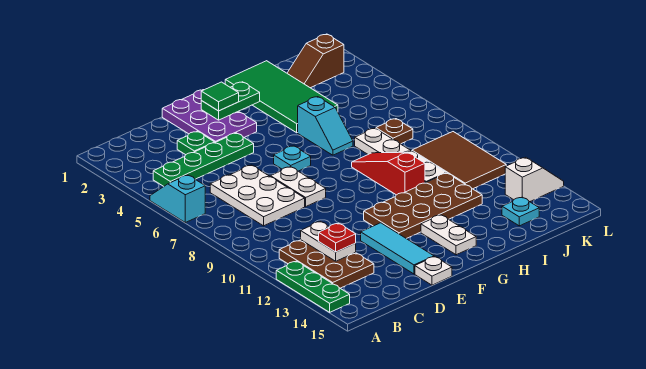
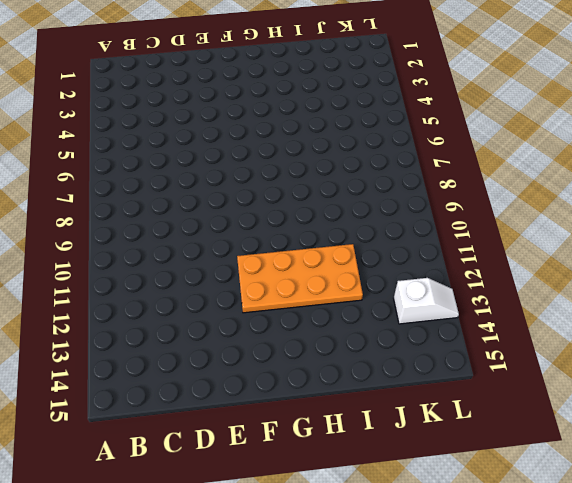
orange 2x4 plate [237,244,363,313] -> brown 2x4 plate [364,173,482,239]
none -> cyan 1x2 slope [150,175,205,223]
none -> green 1x3 plate [276,261,350,312]
none -> green 1x4 plate [153,133,254,187]

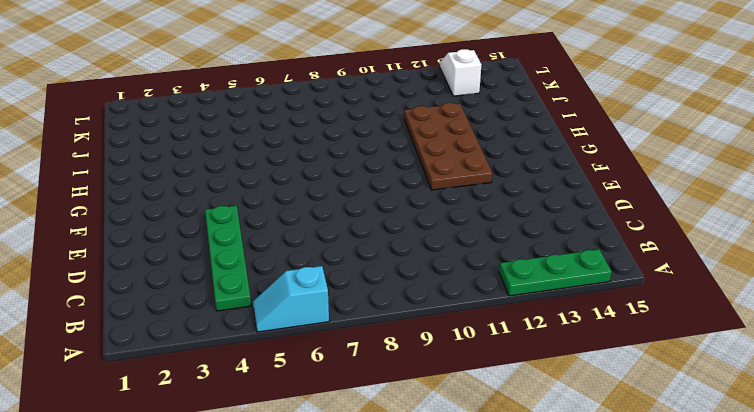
none -> brown 2x3 plate [279,240,374,288]
none -> white 2x3 plate [210,165,305,226]
none -> green 1x1 plate [177,131,215,155]

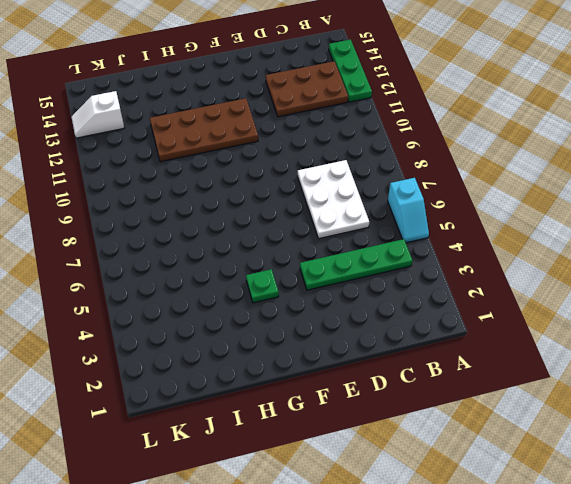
brown 2x3 plate [266,61,348,117] -> brown 2x3 plate turned to [279,240,374,288]
green 1x1 plate [246,269,279,303] -> green 1x1 plate moved to [177,131,215,155]
none -> purple 2x3 plate [162,90,257,142]
none -> white 1x2 plate [271,167,326,206]
none -> cyan 1x3 tile [361,223,434,274]

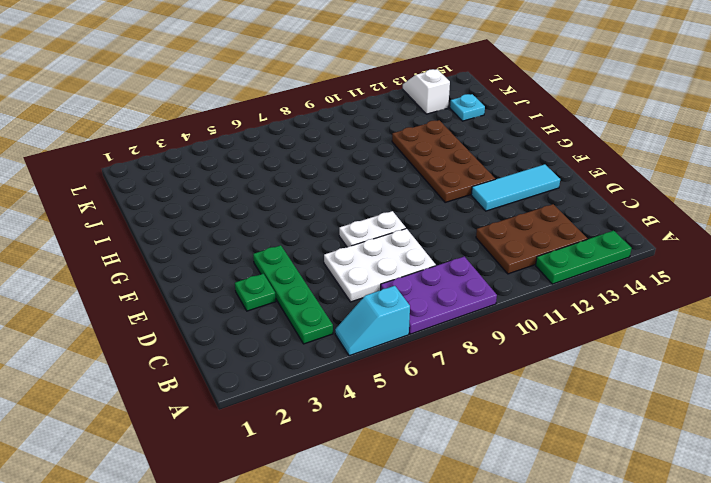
purple 2x3 plate [381,256,497,334] -> purple 2x3 plate moved to [162,90,257,142]
none -> white 1x1 plate [415,257,452,285]
none -> cyan 1x1 plate [274,146,311,171]
none -> white 1x2 plate [421,215,476,255]

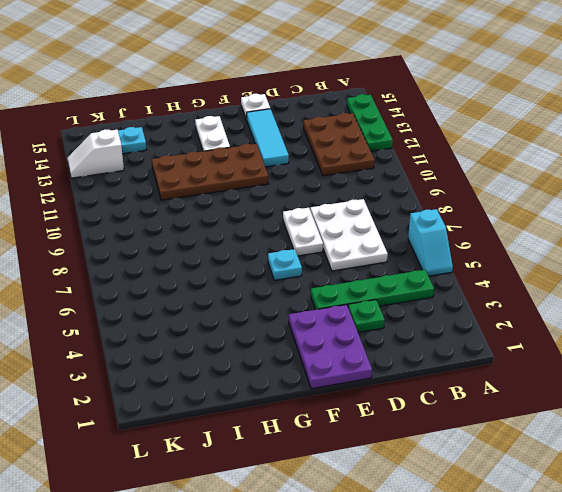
none -> green 2x4 tile [225,61,338,133]
none -> cyan 1x2 slope [298,97,353,155]
none -> red 1x3 slope [352,152,425,195]

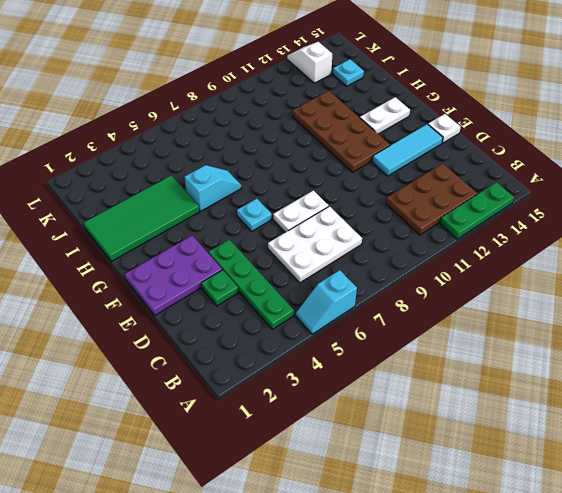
none -> red 1x3 slope [352,152,425,195]
none -> white 1x4 plate [355,128,446,183]
none -> brown 1x2 slope [287,34,344,88]

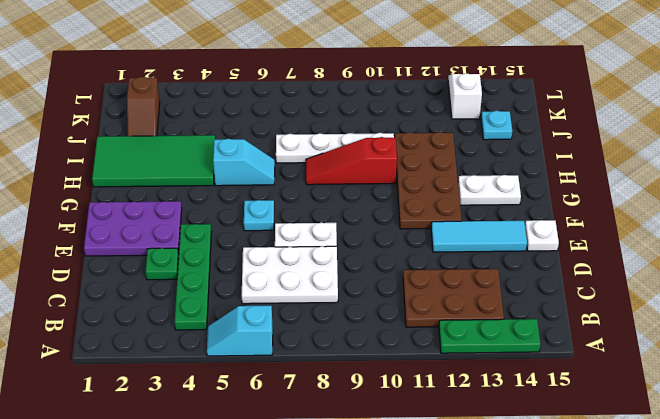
none -> brown 1x1 plate [376,119,413,144]
none -> brown 2x3 tile [412,132,506,189]
none -> white 1x2 plate [301,221,356,261]

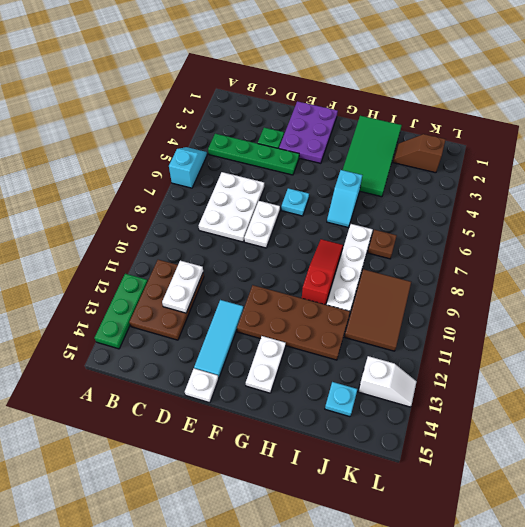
none -> green 1x2 plate [201,82,260,120]
none -> red 1x1 plate [319,223,356,252]
none -> green 1x1 tile [201,82,239,111]

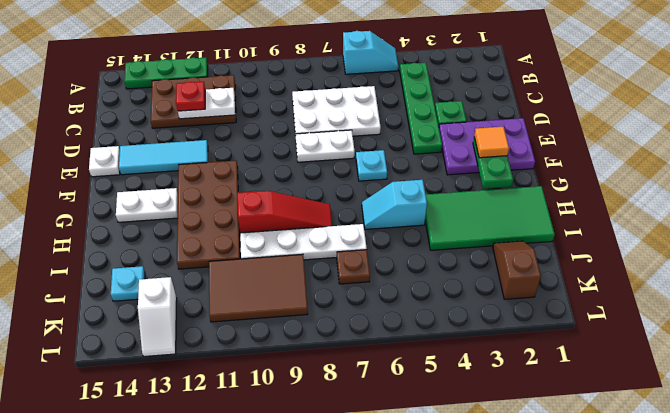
orange 1x1 tile [474,127,509,158] -> green 1x1 tile [201,82,239,111]

